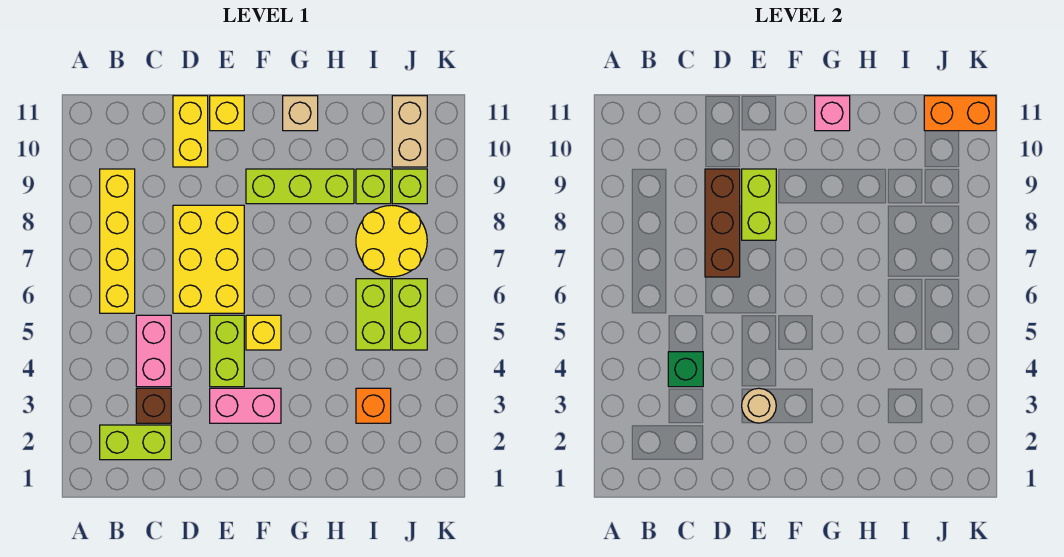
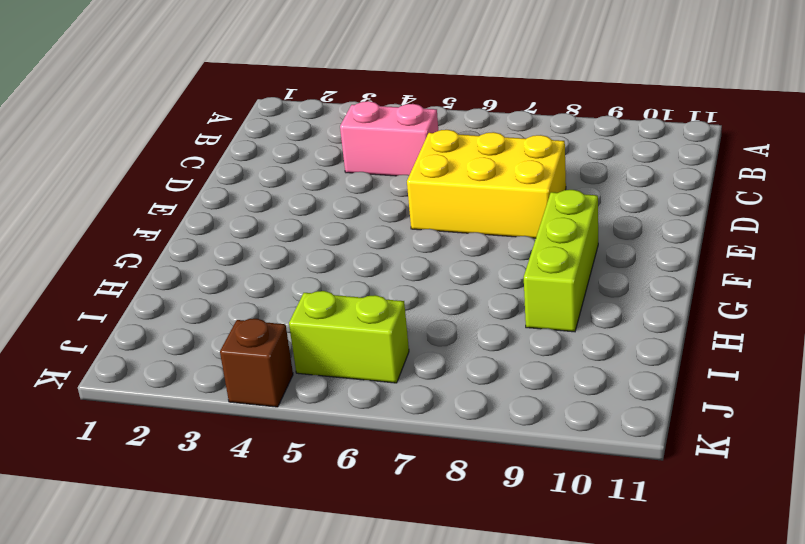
brown 1x1 brick [220,319,293,407] -> brown 1x1 brick moved to [136,388,171,423]
none -> lime 1x2 brick [100,425,171,460]
none -> yellow 1x4 brick [100,169,135,313]
none -> yellow 1x2 brick [173,96,208,167]

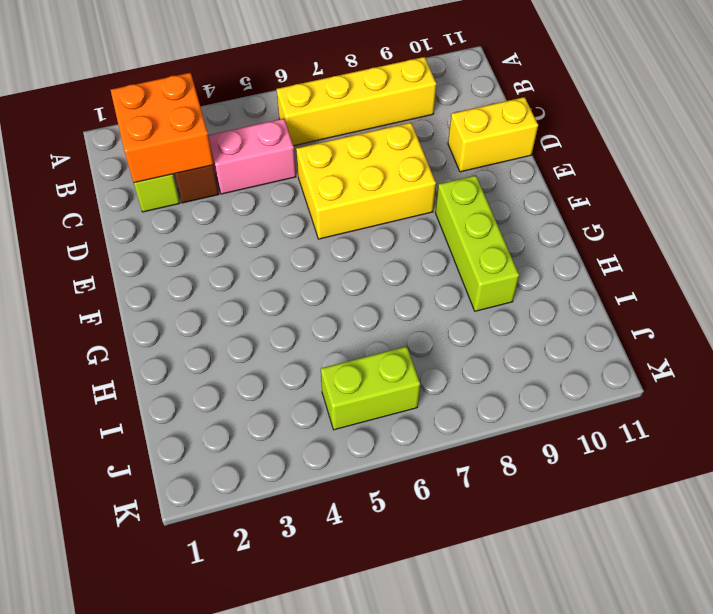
orange 2x2 brick [111,73,214,183] -> none
none -> pink 1x2 brick [210,388,281,423]
none -> lime 1x2 brick [210,315,244,387]
none -> yellow 1x1 brick [210,96,244,131]

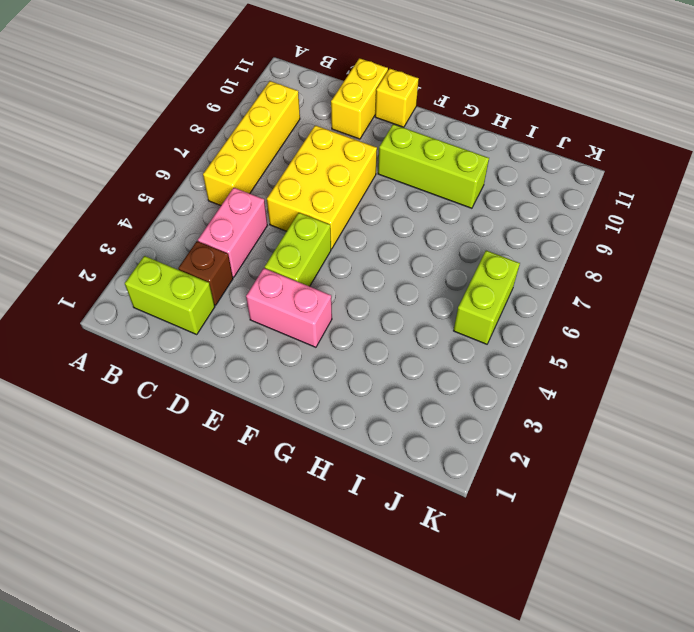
none -> yellow 1x1 brick [246,315,281,350]
none -> tan 1x1 brick [283,96,318,131]
none -> orange 1x1 brick [356,388,391,423]

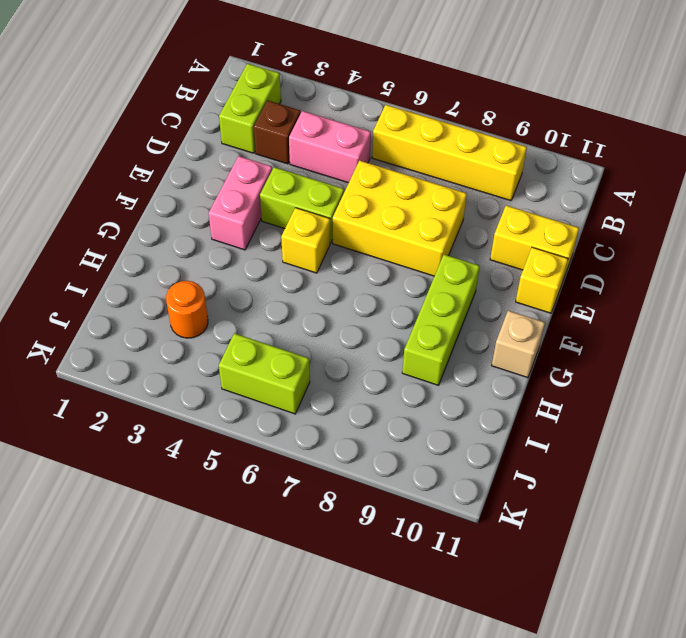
orange 1x1 round brick [166,281,208,338] -> orange 1x1 brick [356,388,391,423]
none -> lime 1x2 brick [356,279,391,350]
none -> yellow 2x2 round brick [356,205,427,277]
none -> lime 1x1 brick [356,169,391,204]

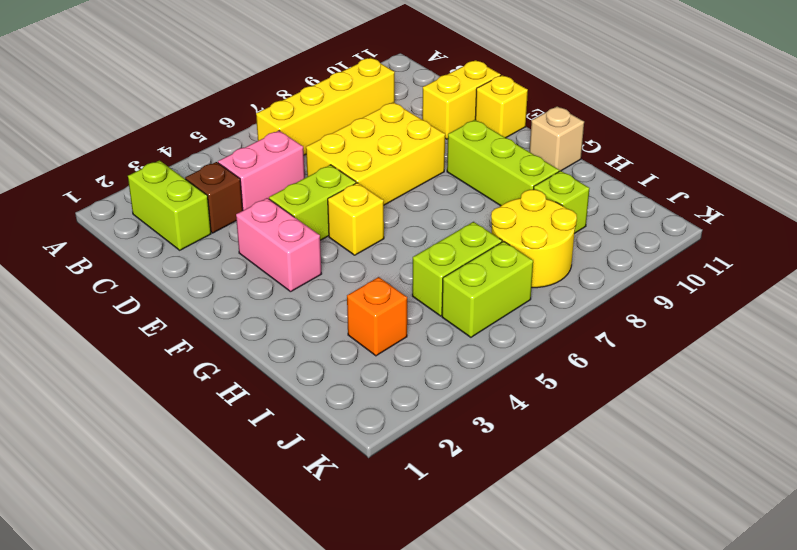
none -> lime 1x1 brick [392,169,427,204]
none -> tan 1x2 brick [392,96,427,167]
none -> green 1x1 brick [668,352,703,387]

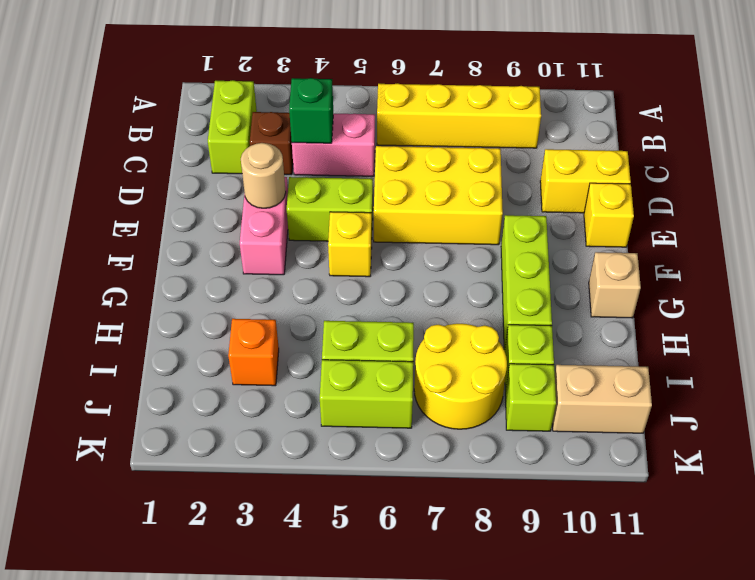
none -> brown 1x3 brick [705,169,740,277]
none -> lime 1x2 brick [742,169,776,240]
none -> pink 1x1 brick [815,96,850,131]

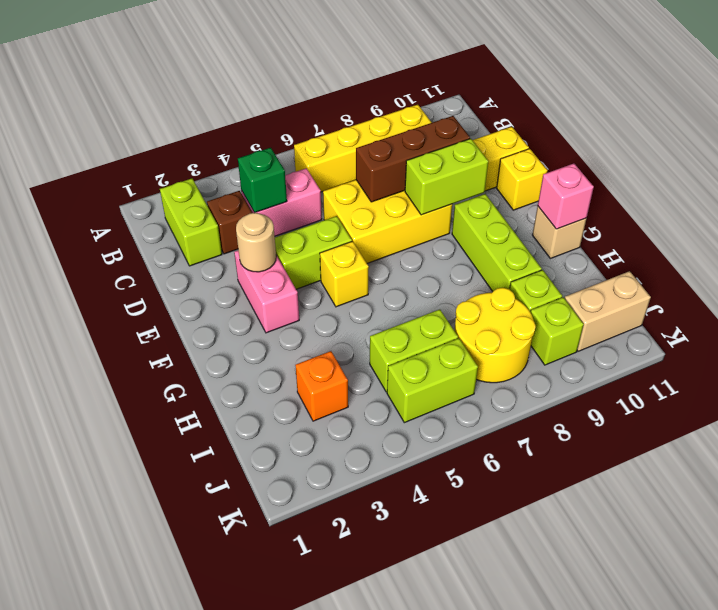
none -> orange 1x2 brick [924,96,996,131]

